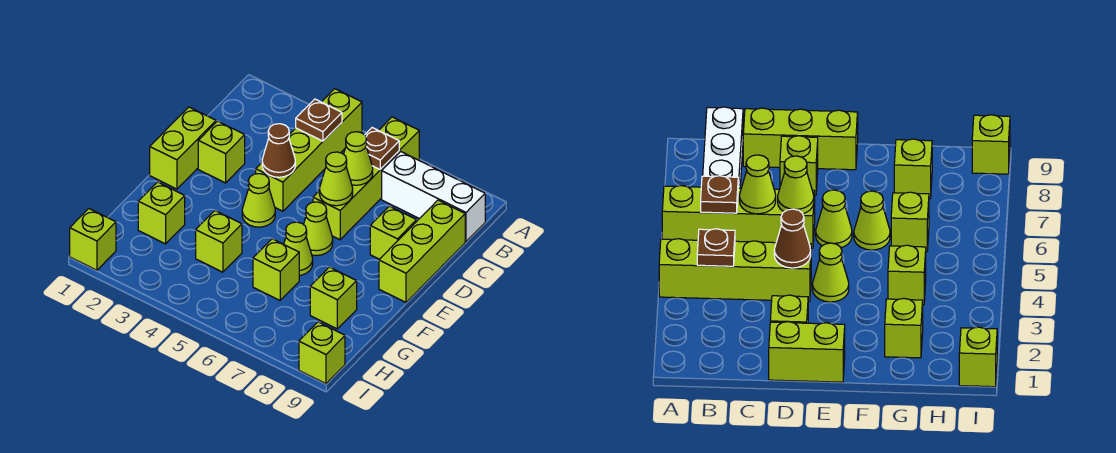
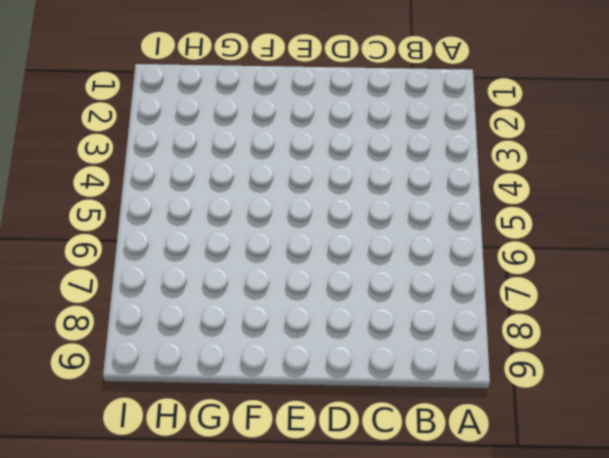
none -> lime 1x4 brick [256,89,362,211]
none -> lime 1x4 brick [313,117,419,240]
none -> white 1x3 brick [382,152,485,241]

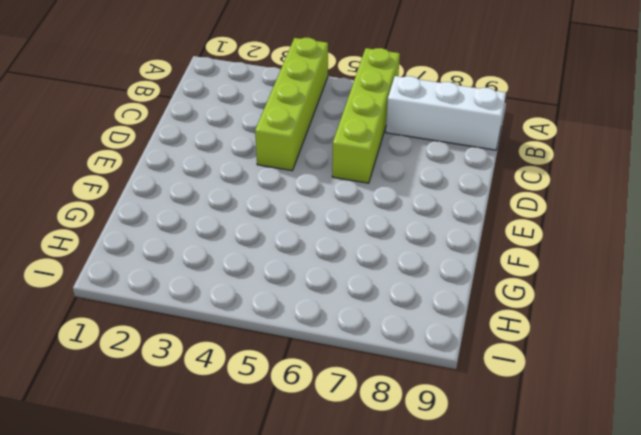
none -> lime 1x3 brick [379,200,465,302]
none -> lime 1x2 brick [150,107,216,189]
none -> lime 1x1 brick [198,121,245,183]

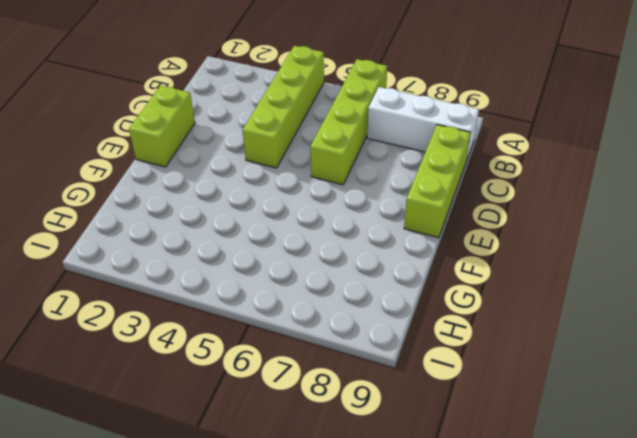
none -> lime 1x1 brick [198,121,245,183]
none -> lime 1x1 brick [370,206,417,259]
none -> lime 1x1 cone [242,174,275,227]

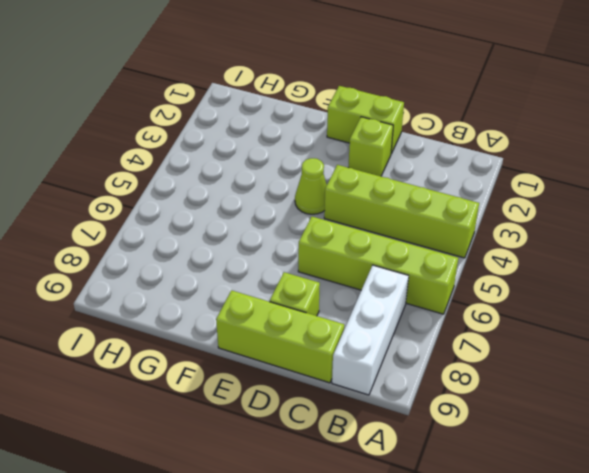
none -> lime 1x1 cone [303,202,333,256]
none -> lime 1x1 cone [284,222,313,275]
none -> lime 1x1 brick [138,182,185,244]

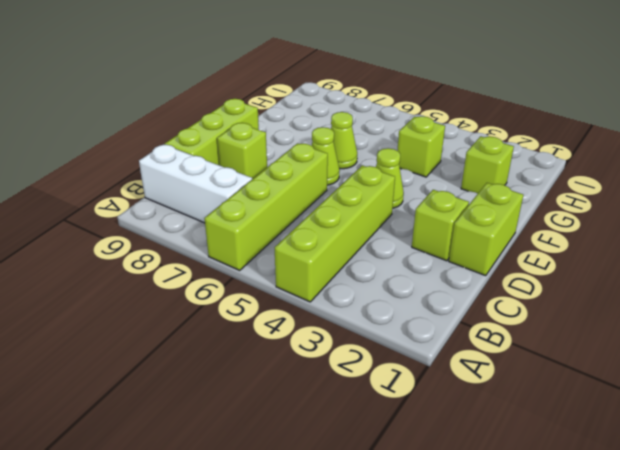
none -> lime 1x1 brick [253,239,299,300]
none -> lime 1x1 brick [310,267,357,329]
none -> lime 1x1 brick [70,209,116,270]

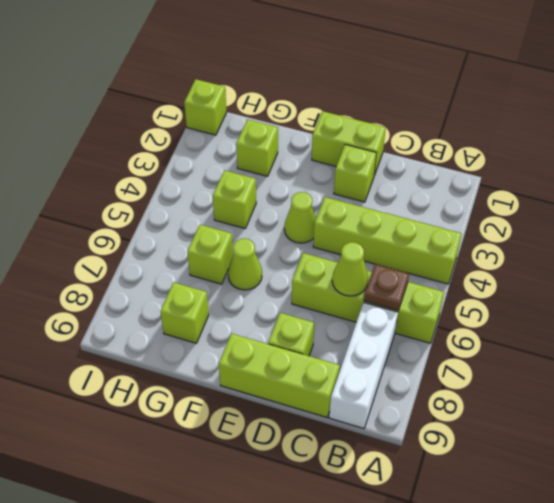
none -> lime 1x1 cone [303,202,333,256]
none -> lime 1x1 brick [299,322,345,384]
none -> brown 1x1 plate [296,99,342,141]

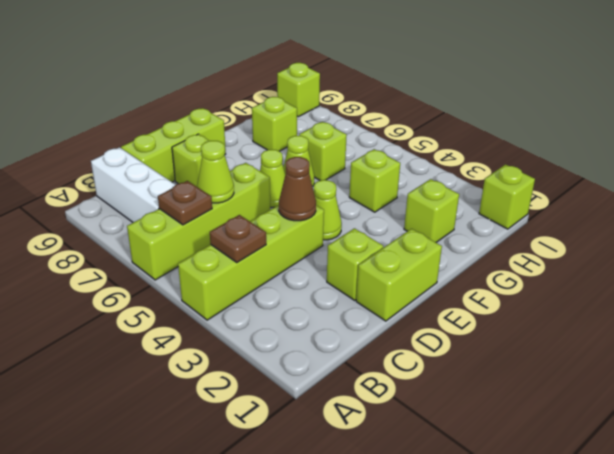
none -> lime 1x1 cone [319,152,353,206]

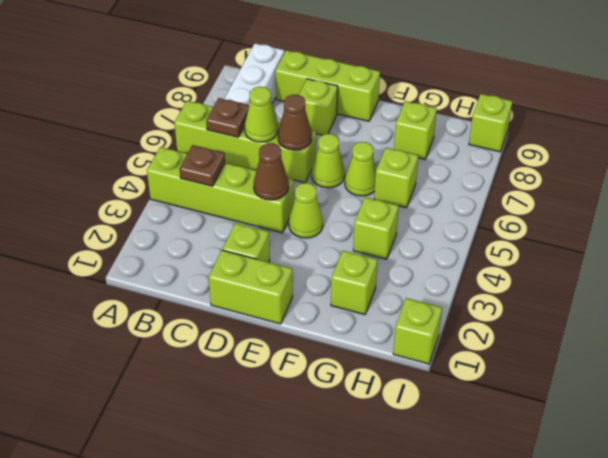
brown 1x1 cone [278,95,312,150] -> lime 1x1 cone [319,152,353,206]

